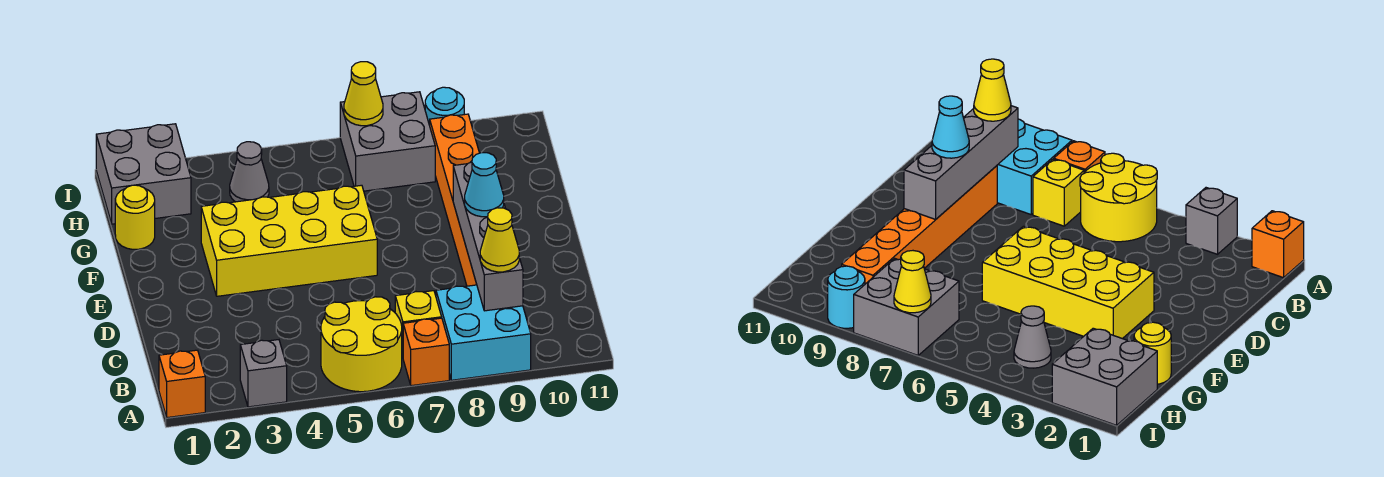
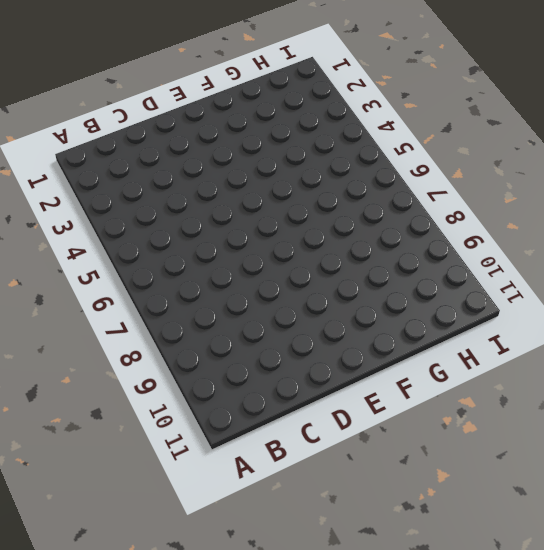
none -> orange 1x1 brick [159,350,205,418]
none -> grey 1x1 brick [240,340,287,407]
none -> yellow 2x2 round brick [321,297,402,392]

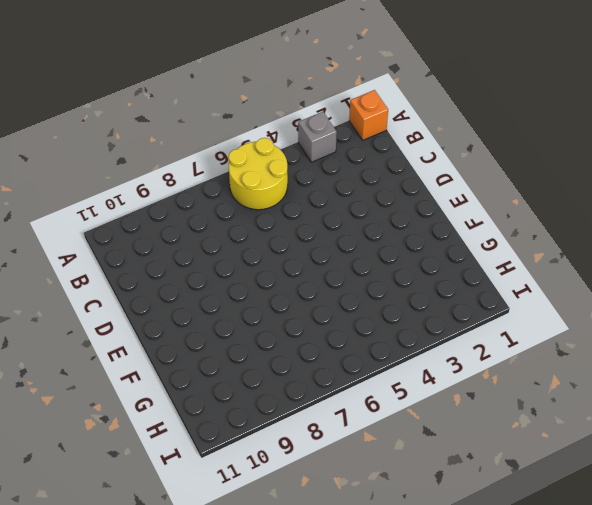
none -> orange 1x1 brick [403,318,449,386]
none -> cyan 2x2 brick [436,285,531,380]
none -> yellow 1x1 brick [395,291,442,357]

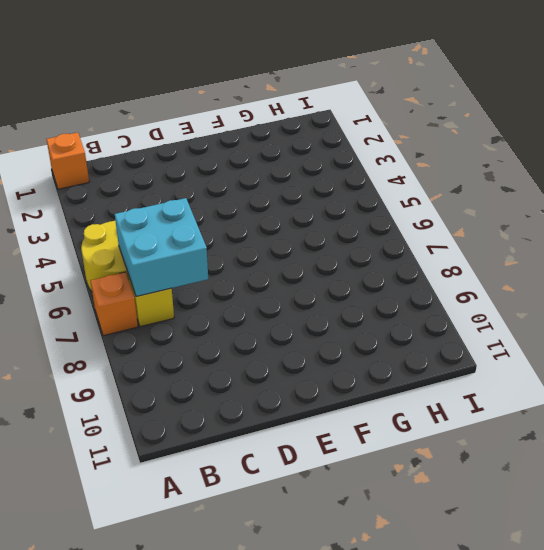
cyan 2x2 brick [115,198,208,297] -> cyan 2x2 brick moved to [436,285,531,380]
none -> grey 1x1 brick [240,340,287,407]
none -> orange 1x6 brick [430,114,479,286]
none -> yellow 2x4 brick [201,185,377,296]

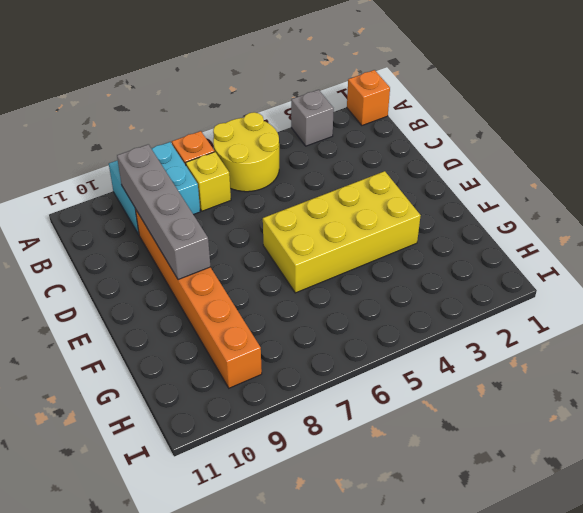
none -> yellow 1x1 round brick [115,185,155,249]
none -> grey 2x2 brick [96,124,191,224]
none -> grey 1x1 cone [230,142,269,202]

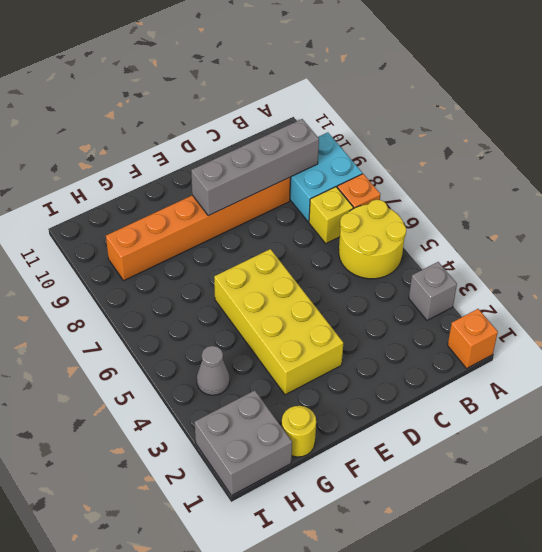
none -> grey 2x2 brick [340,92,435,191]
none -> cyan 1x1 round brick [425,87,464,125]
none -> yellow 1x1 cone [344,62,383,126]

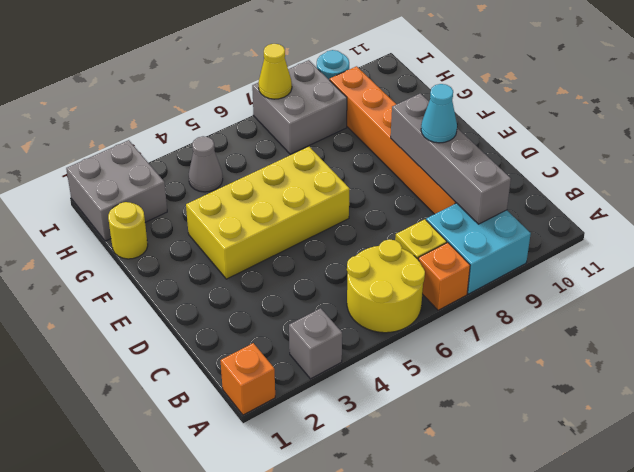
none -> yellow 1x1 cone [480,208,519,272]

